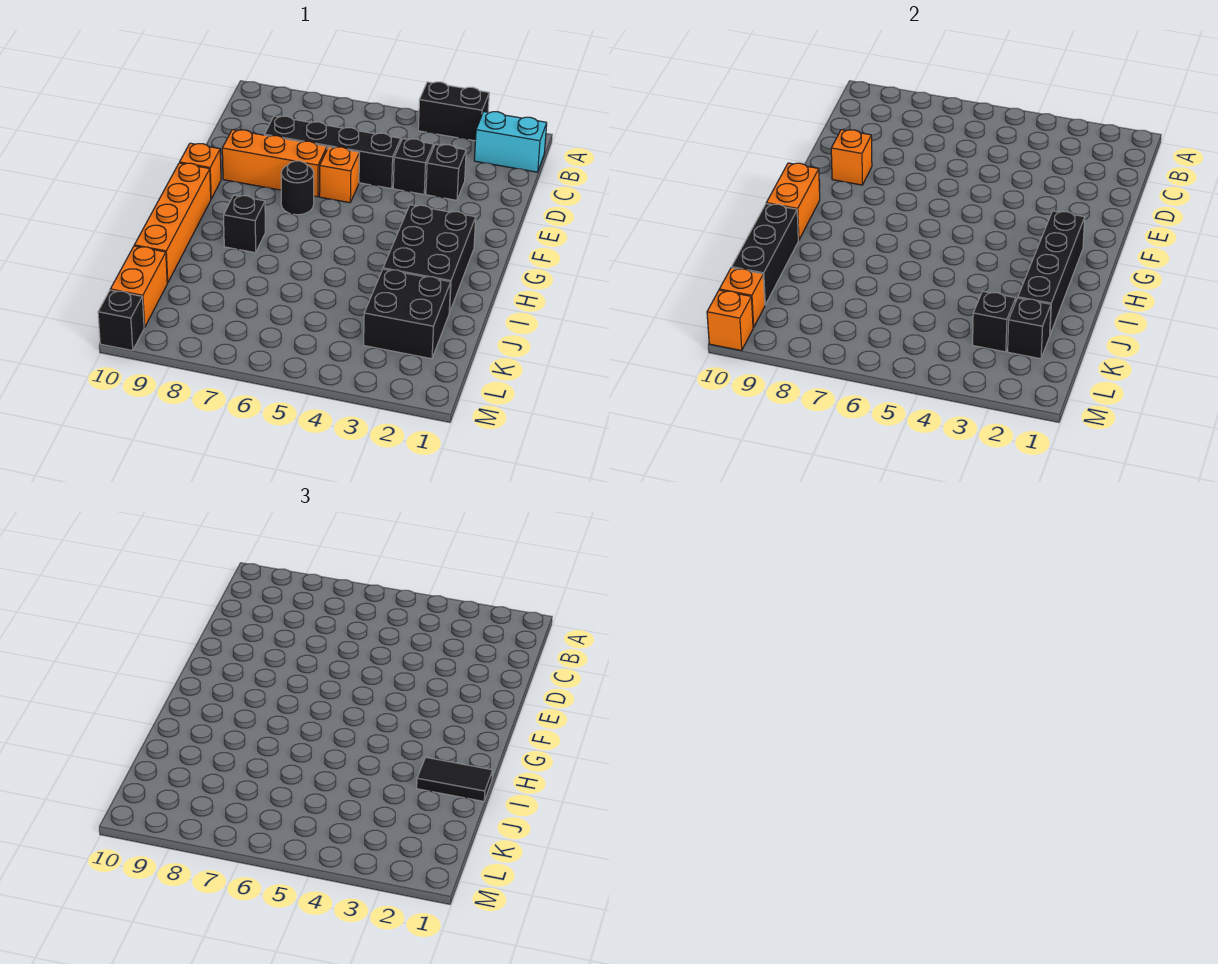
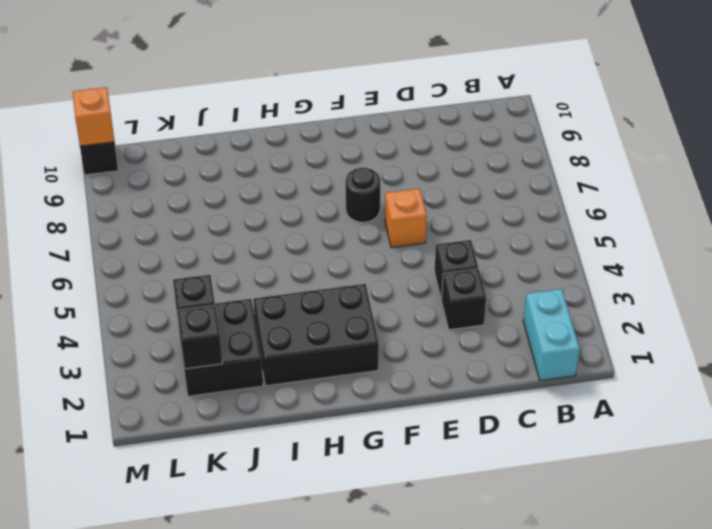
none -> black 1x2 brick [418,82,489,141]
none -> black 1x4 brick [264,116,401,189]
none -> orange 1x3 brick [222,130,327,197]

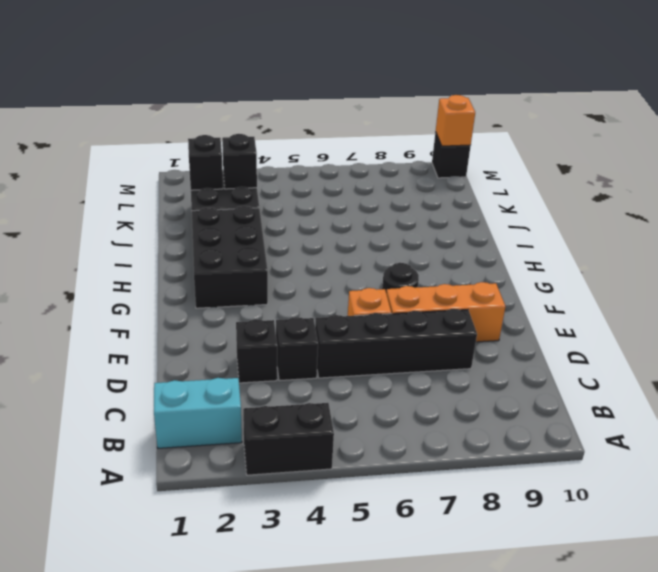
none -> orange 1x1 brick [180,143,221,199]
none -> orange 1x4 brick [134,163,211,283]
none -> black 1x1 brick [224,195,265,253]

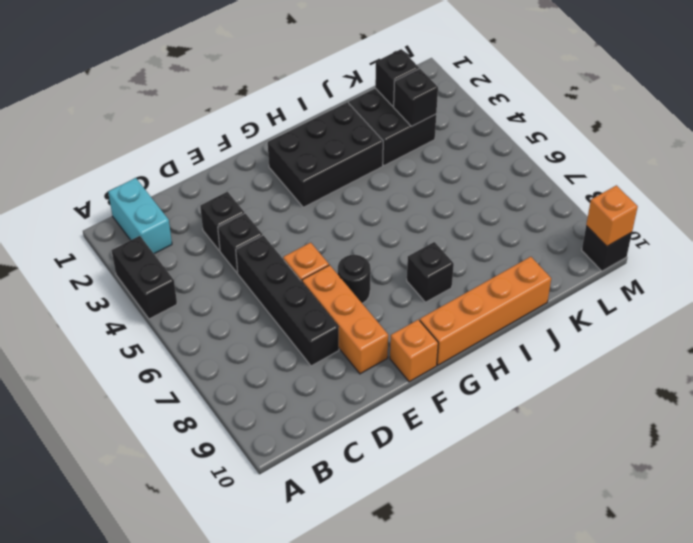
none -> orange 1x2 brick [110,246,167,328]
none -> orange 1x1 brick [831,130,872,185]
none -> black 1x4 brick [1018,211,1085,334]

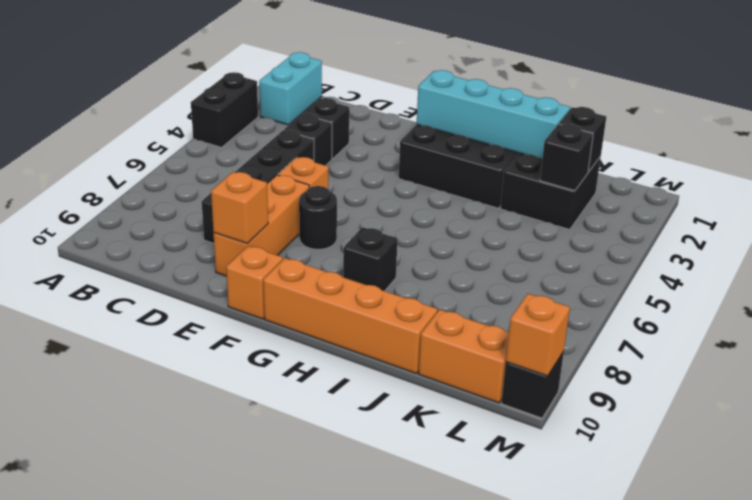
cyan 1x4 brick [417,70,570,159] -> black 1x4 brick [1018,211,1085,334]
none -> orange 1x2 brick [766,163,820,240]
none -> black 1x3 brick [732,204,798,305]
none -> orange 1x1 brick [719,268,765,328]

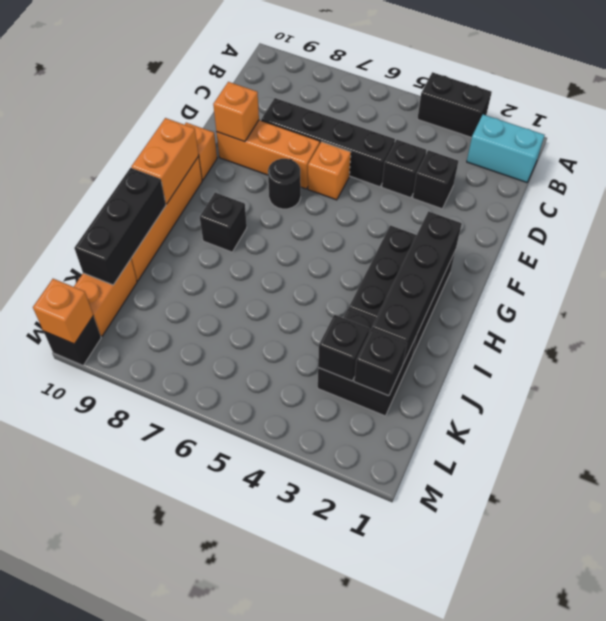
none -> orange 1x1 brick [719,268,765,328]
none -> black 1x2 tile [417,757,493,801]

